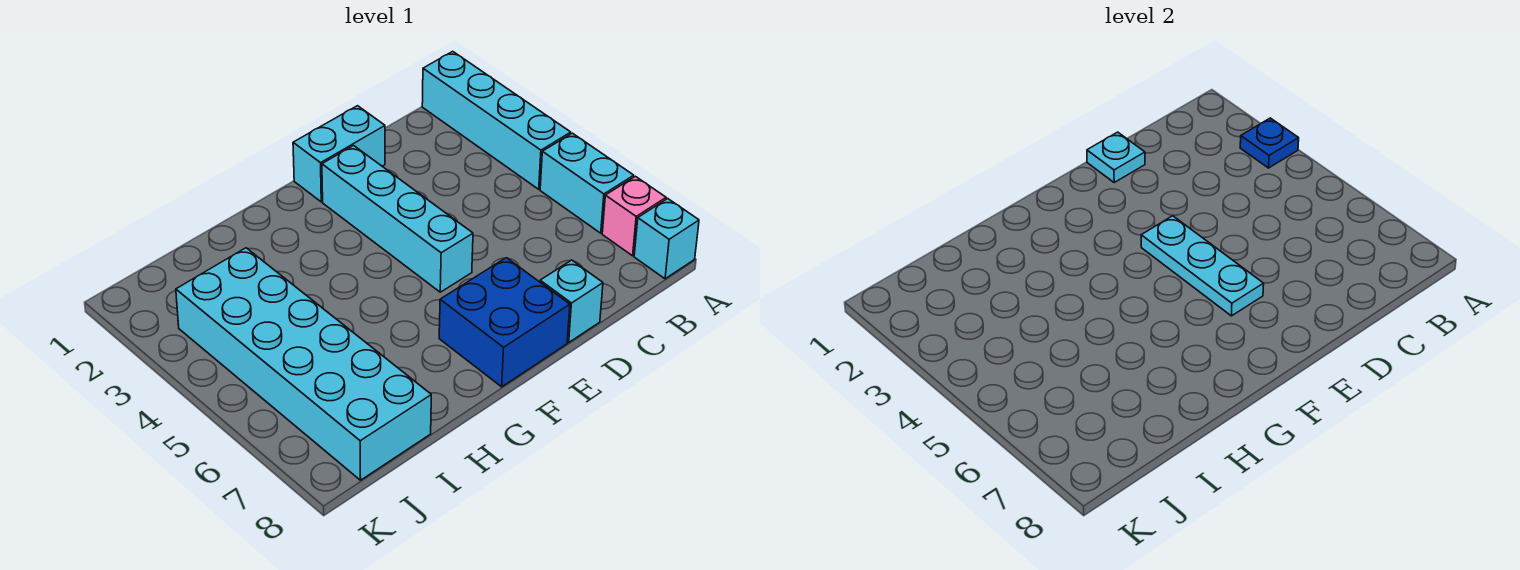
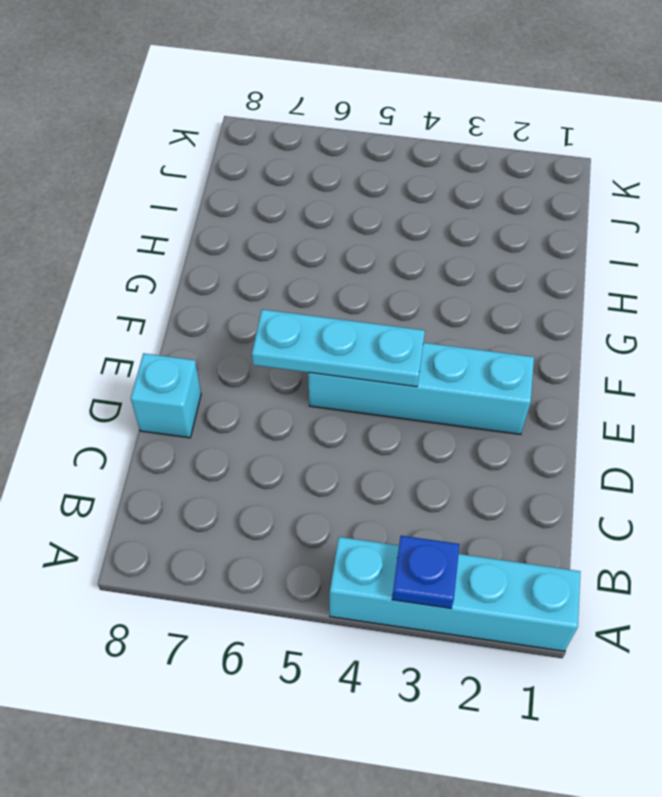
none -> cyan 1x2 brick [540,133,634,233]
none -> pink 1x1 brick [602,176,666,256]
none -> cyan 1x1 brick [634,199,699,279]

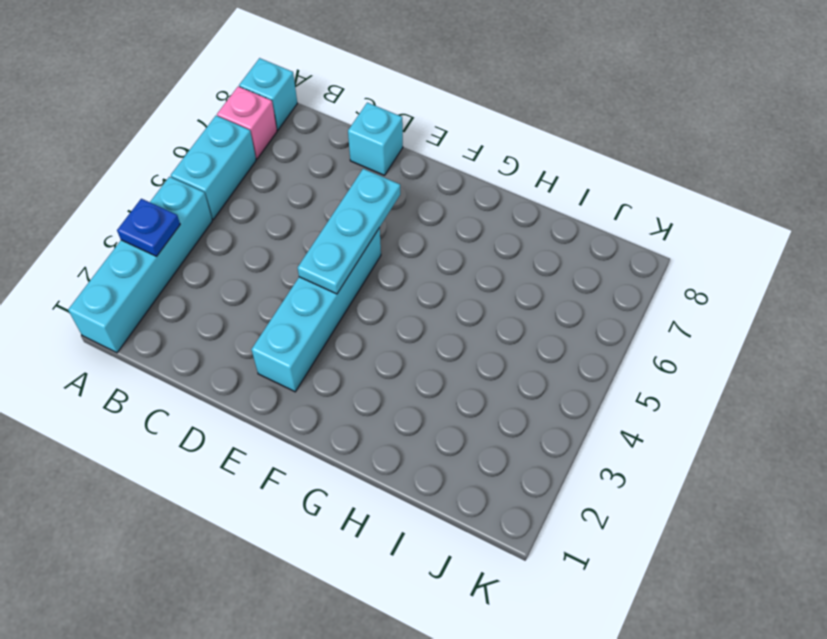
none -> cyan 1x2 brick [293,106,385,202]
none -> blue 2x2 brick [439,258,570,387]
none -> cyan 2x6 brick [176,248,431,480]

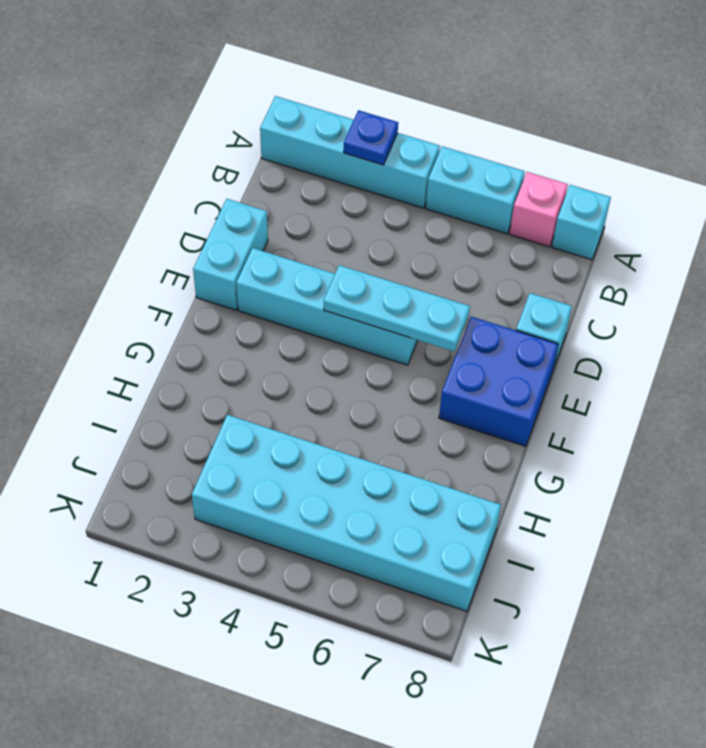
none -> cyan 1x1 plate [1087,132,1145,182]

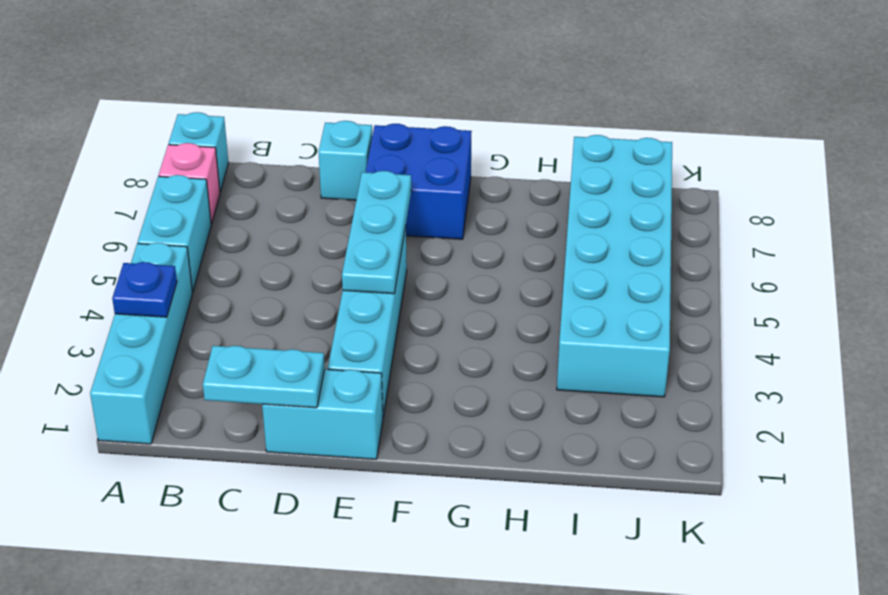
cyan 1x2 plate [203,346,325,408] -> cyan 1x1 plate [1087,132,1145,182]

